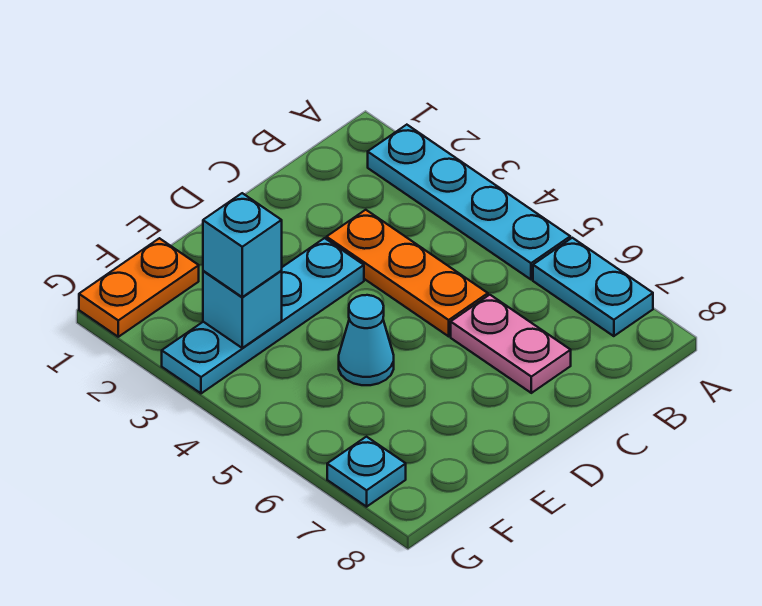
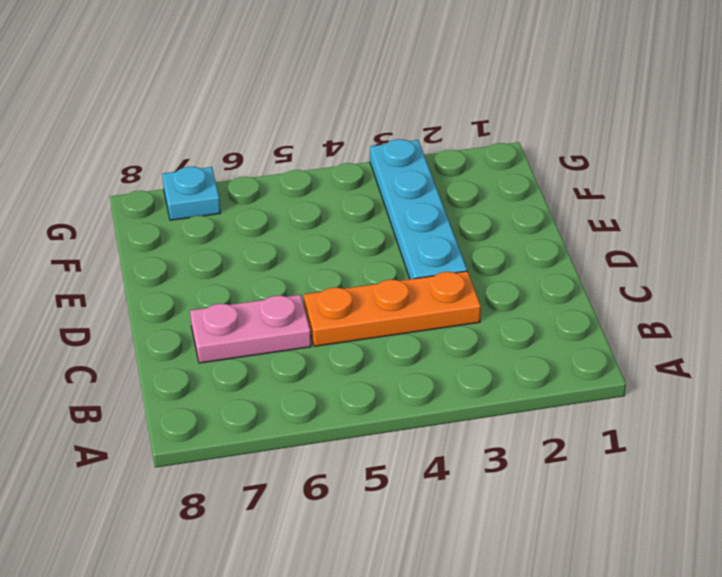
none -> cyan 1x4 plate [368,125,570,280]
none -> cyan 1x2 plate [533,238,653,336]

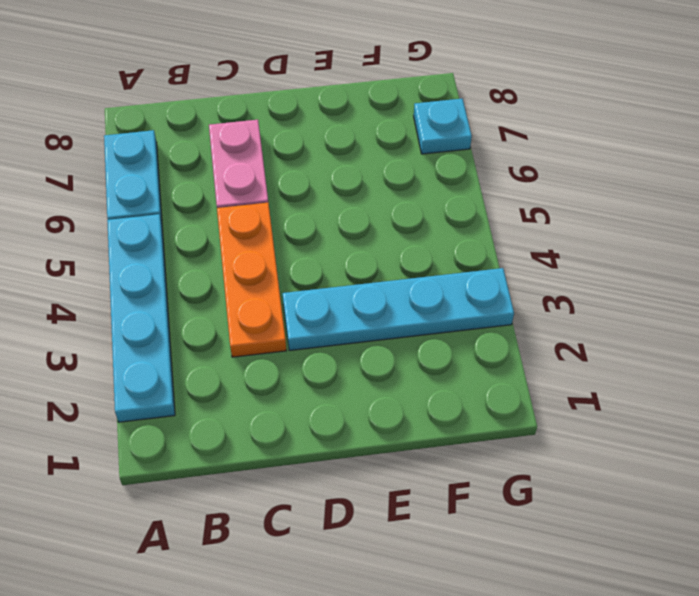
none -> cyan 1x1 cone [339,295,394,385]
none -> orange 1x2 plate [79,238,199,337]

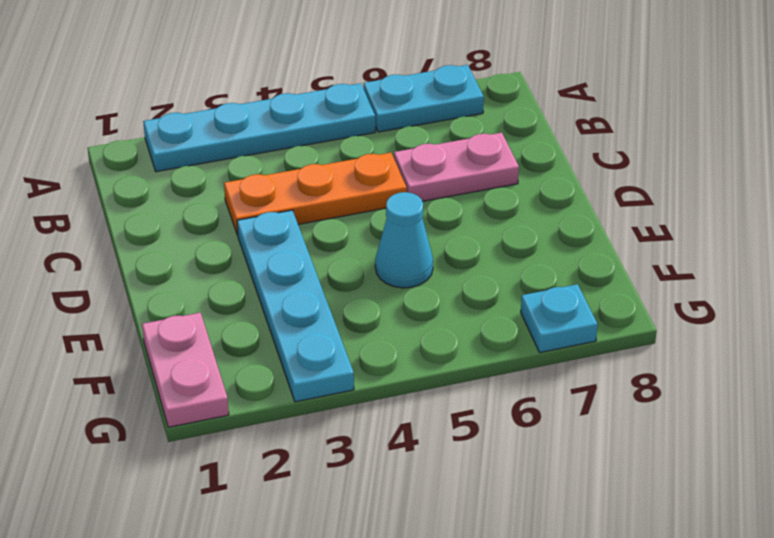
pink 1x2 plate [142,313,229,427] -> orange 1x2 plate [79,238,199,337]
none -> cyan 1x1 brick [203,271,282,348]
none -> cyan 1x1 brick [203,193,282,297]

